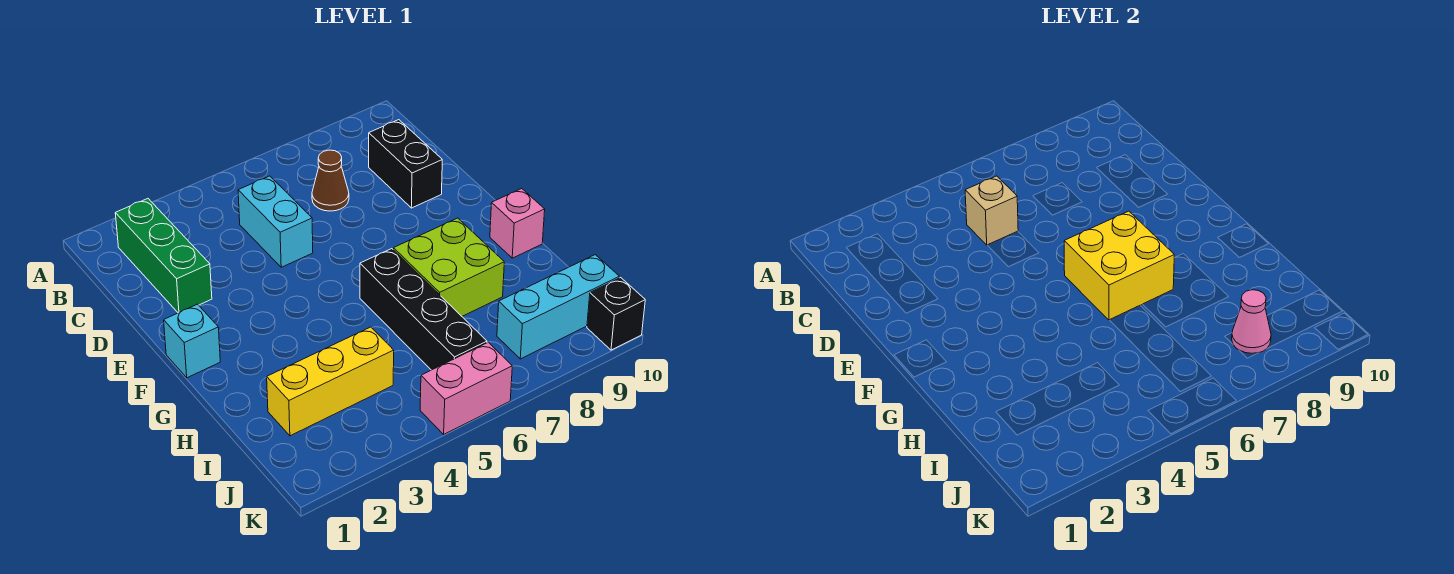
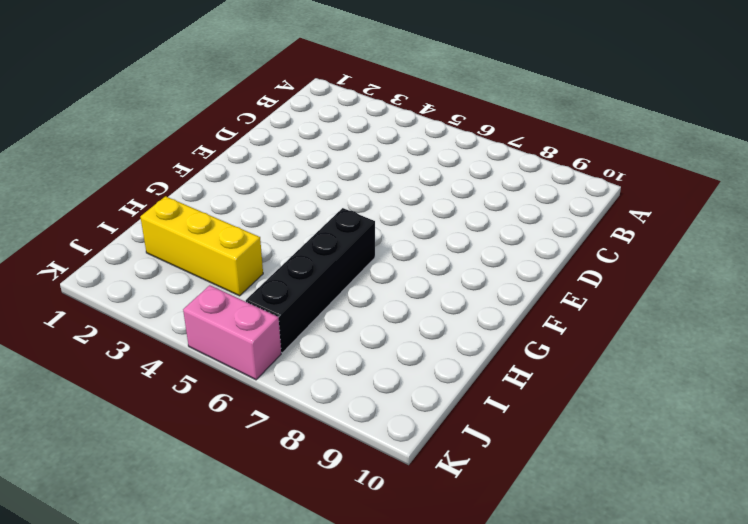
none -> green 1x3 brick [115,199,212,313]
none -> cyan 1x2 brick [238,176,313,267]
none -> brown 1x1 cone [312,150,349,211]

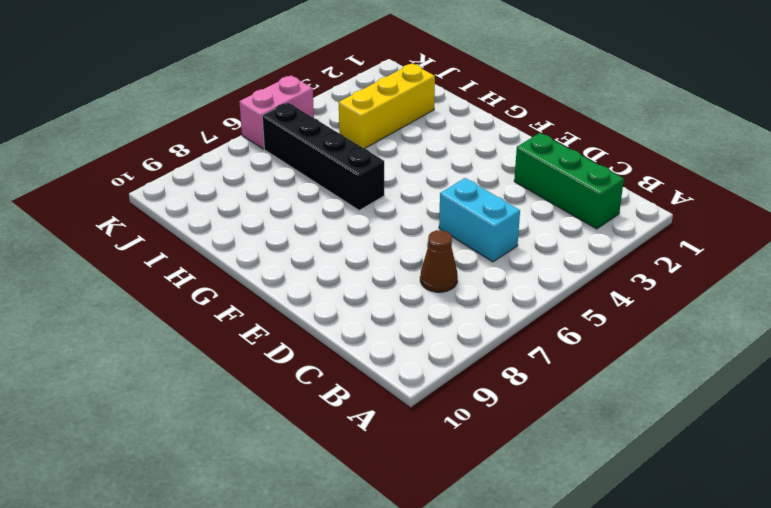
none -> black 1x2 brick [369,120,442,208]
none -> cyan 1x1 brick [164,304,220,378]
none -> lime 2x2 brick [394,218,504,316]

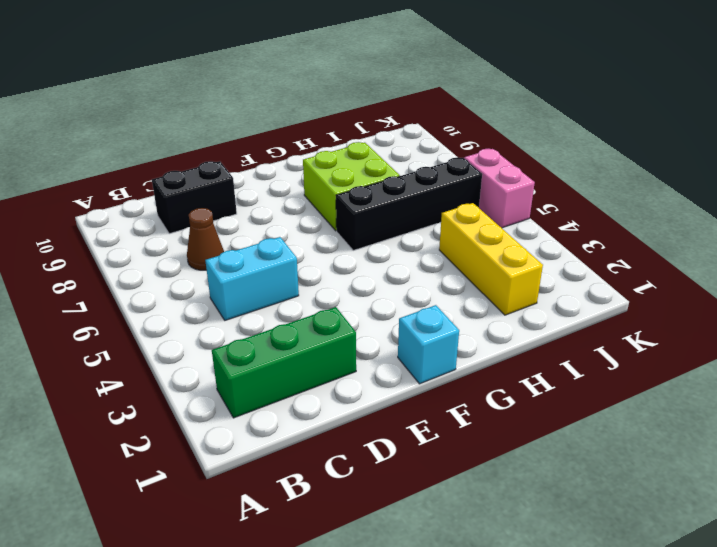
none -> pink 1x1 brick [490,189,545,258]
none -> cyan 1x3 brick [497,255,619,359]
none -> black 1x1 brick [587,278,645,350]

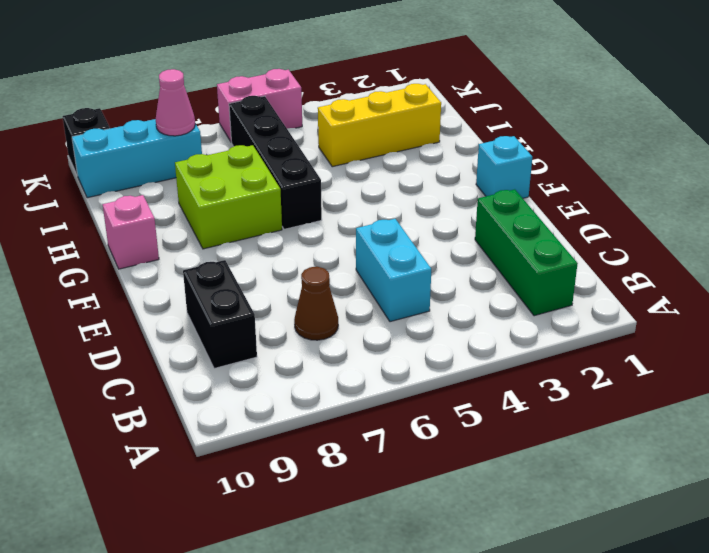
none -> tan 1x1 brick [965,176,1018,245]
none -> yellow 2x2 brick [1064,211,1174,320]

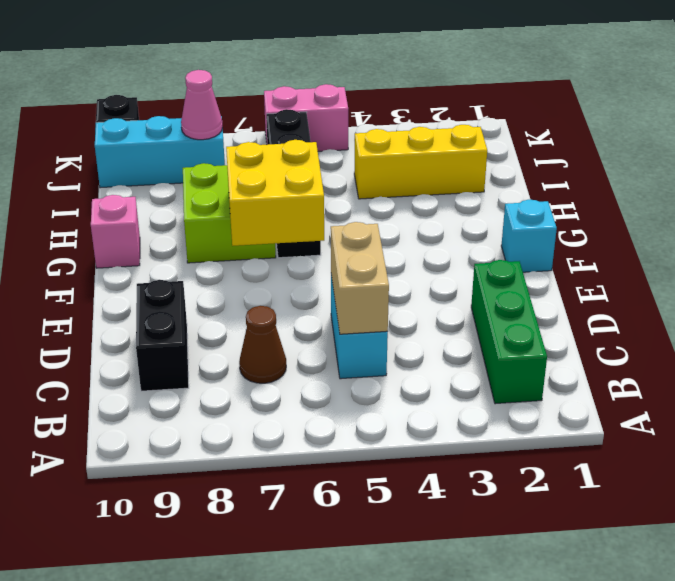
tan 1x2 brick [331,222,389,334] -> tan 1x1 brick [965,176,1018,245]

